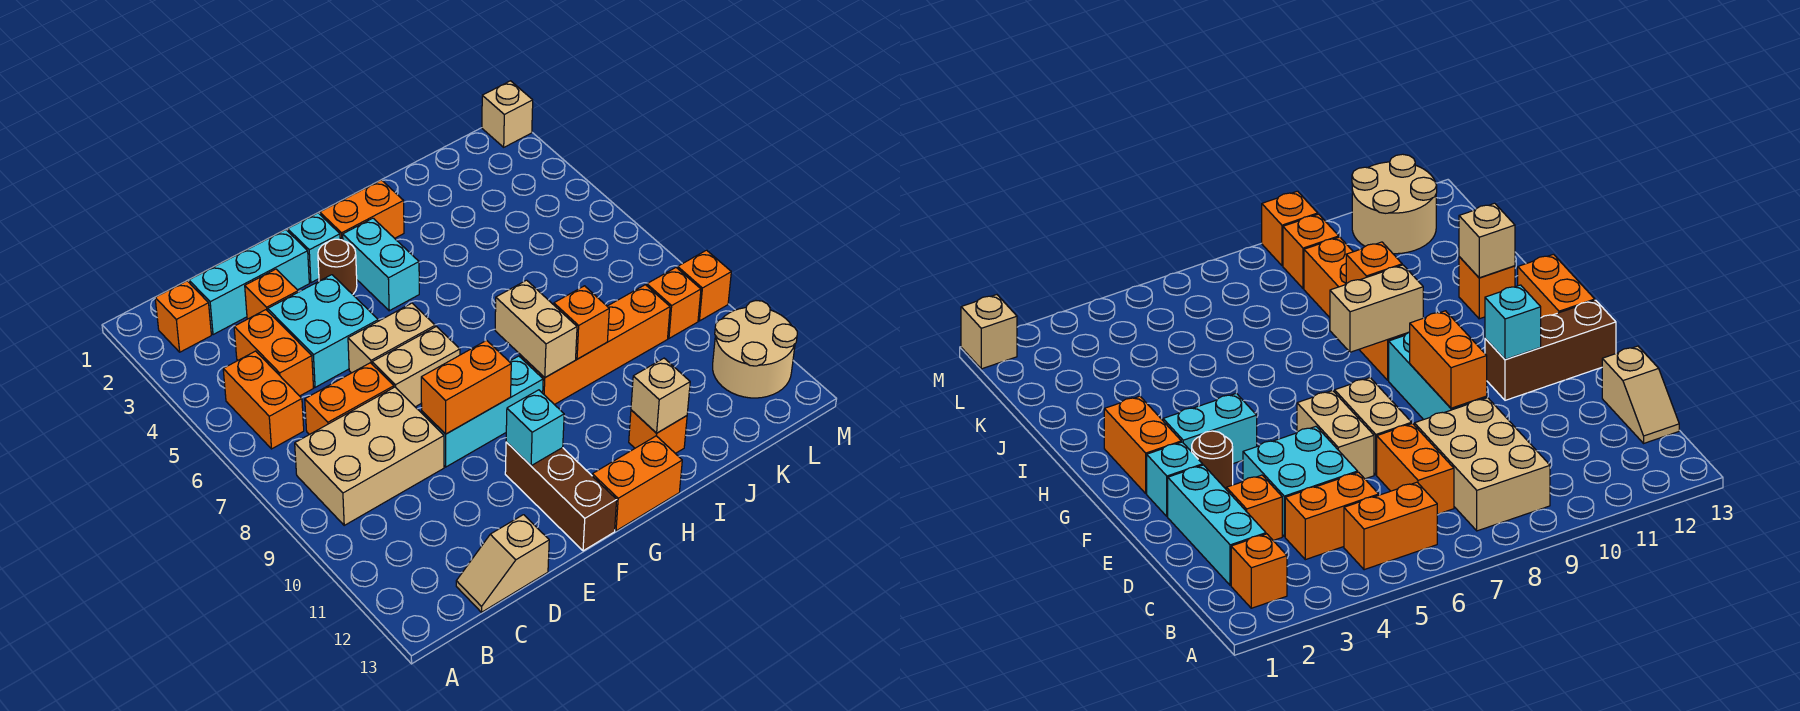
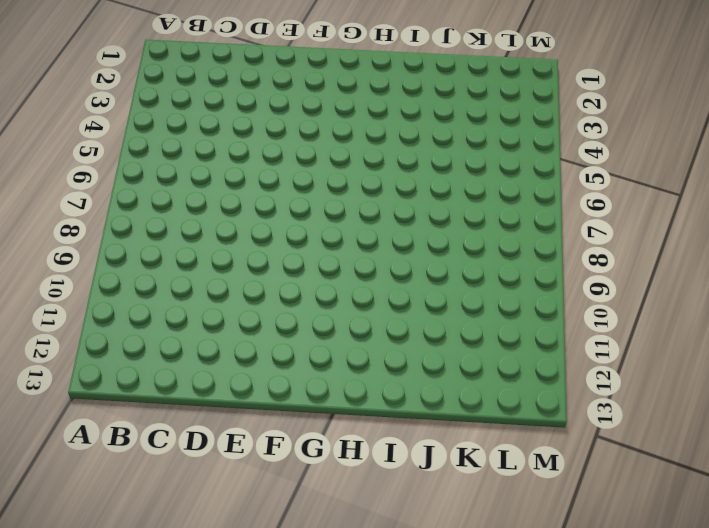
none -> orange 1x1 brick [155,281,211,352]
none -> orange 1x2 brick [223,351,304,449]
none -> tan 2x3 brick [295,387,444,525]

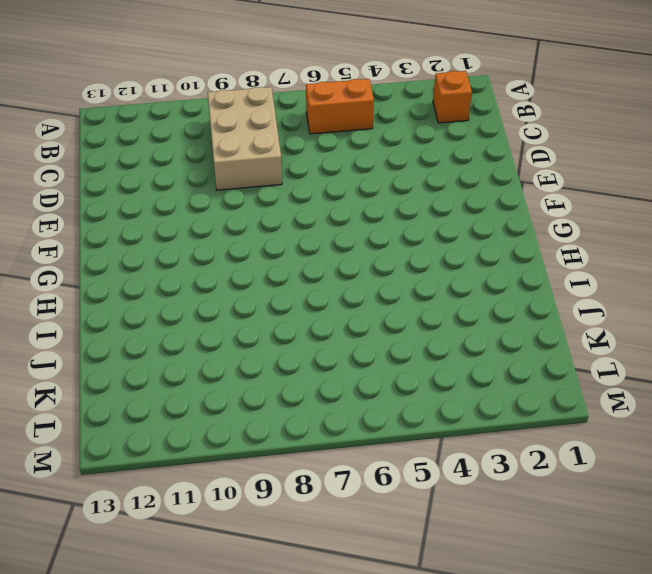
none -> cyan 1x3 brick [189,230,309,335]
none -> orange 1x2 brick [234,310,313,396]
none -> orange 1x2 brick [305,363,394,435]

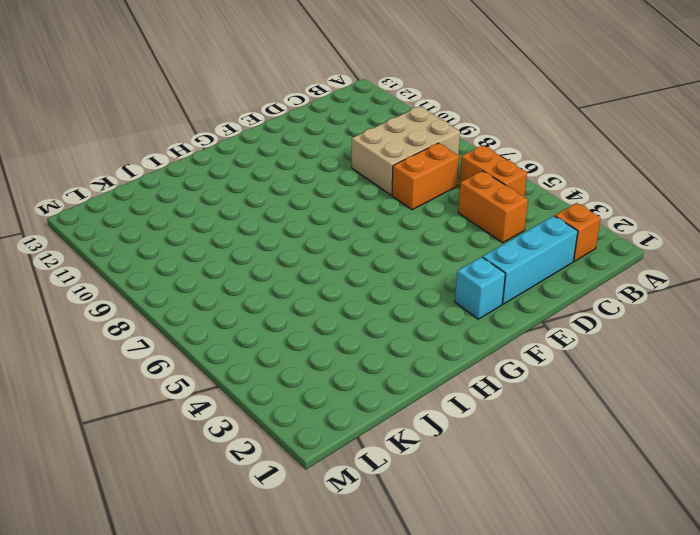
none -> tan 1x2 slope [456,515,549,612]
none -> orange 1x1 brick [245,269,298,319]
none -> cyan 2x2 brick [268,275,378,387]

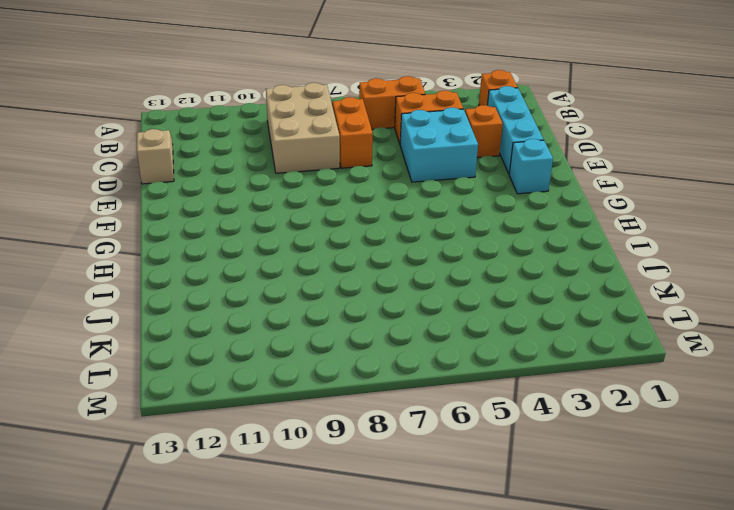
none -> tan 1x2 brick [348,303,435,373]
none -> tan 1x2 brick [372,327,460,407]
none -> cyan 1x3 brick [422,356,543,467]

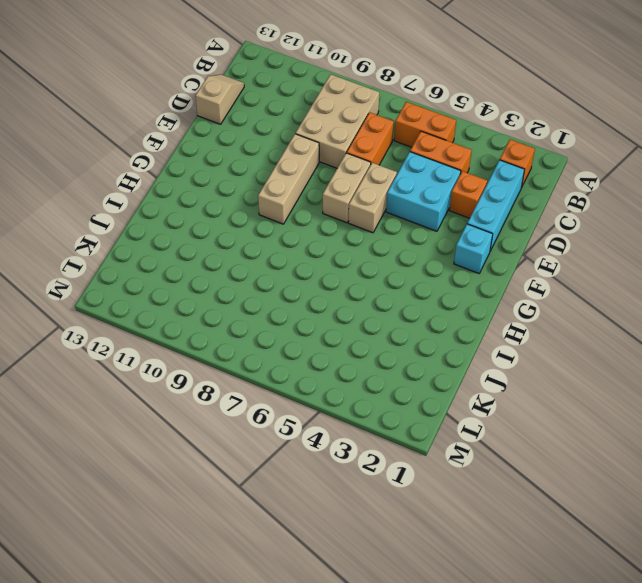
tan 1x3 brick [258,134,319,224] -> cyan 1x3 brick [422,356,543,467]
none -> brown 1x1 round brick [318,239,357,294]
none -> brown 1x3 brick [505,442,617,551]
none -> orange 1x2 brick [320,180,404,240]

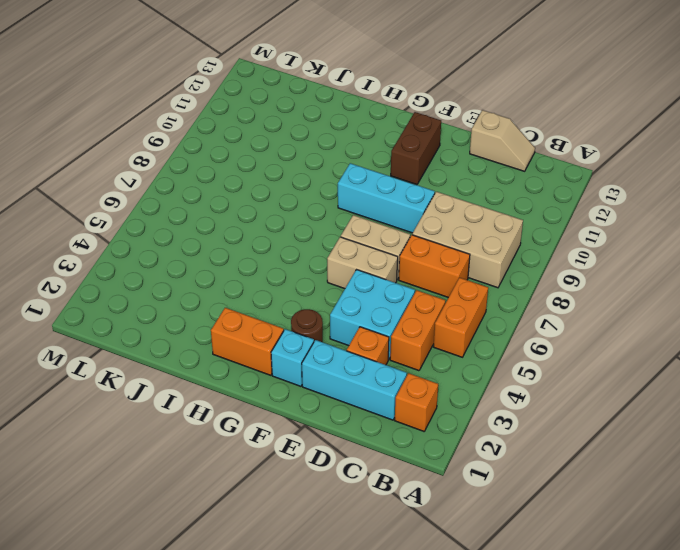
brown 1x2 brick [391,112,441,184] -> brown 1x3 brick [505,442,617,551]
none -> cyan 1x2 brick [343,218,419,311]
none -> orange 1x2 brick [592,436,682,531]
none -> orange 1x4 brick [520,285,670,405]

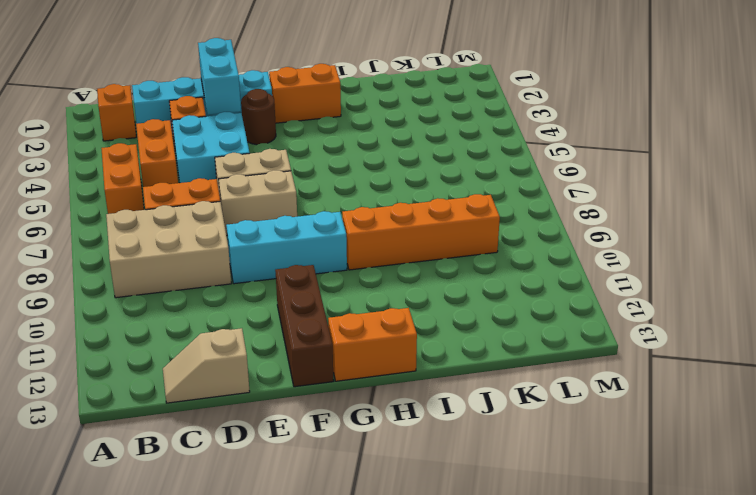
cyan 1x2 brick [198,38,241,115] -> cyan 1x2 brick moved to [343,218,419,311]
none -> orange 1x1 brick [629,410,687,453]
none -> orange 1x1 brick [647,268,701,338]
none -> tan 2x2 round brick [713,301,797,398]

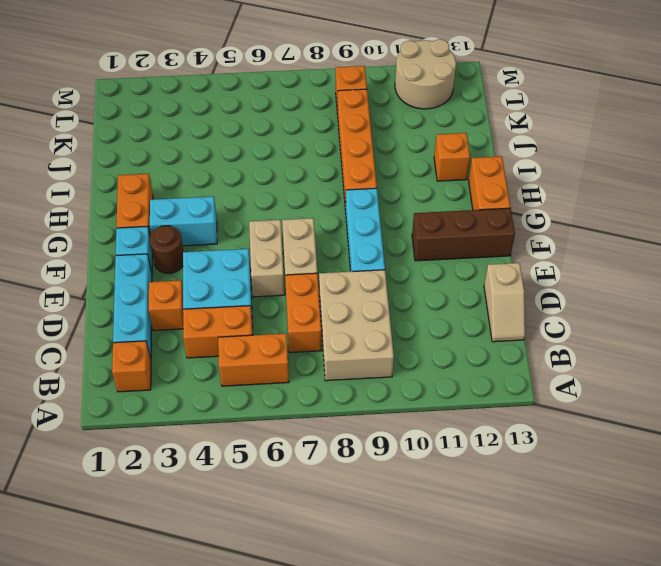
none -> tan 1x1 brick [482,81,533,147]
none -> orange 1x1 brick [678,250,731,321]
none -> orange 1x2 brick [421,340,511,434]

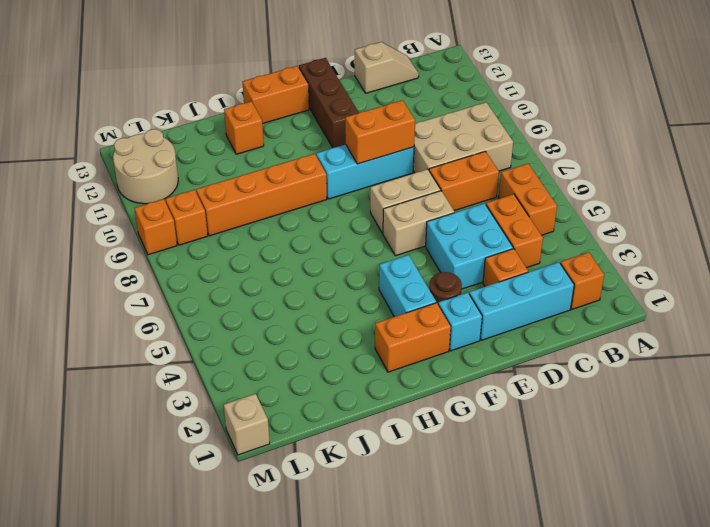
none -> cyan 1x1 brick [506,390,564,466]
none -> tan 1x2 brick [495,280,577,377]
none -> orange 1x1 brick [554,286,609,359]

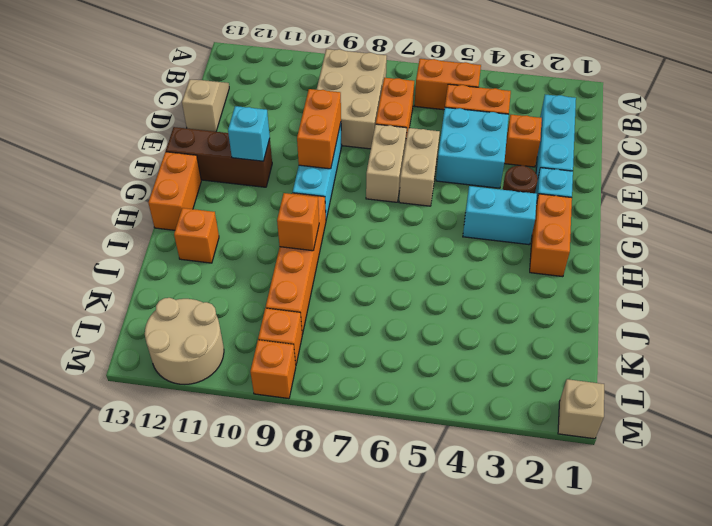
none -> orange 1x1 brick [155,281,211,352]
none -> tan 1x2 brick [495,280,577,377]
none -> tan 1x1 brick [631,358,690,433]

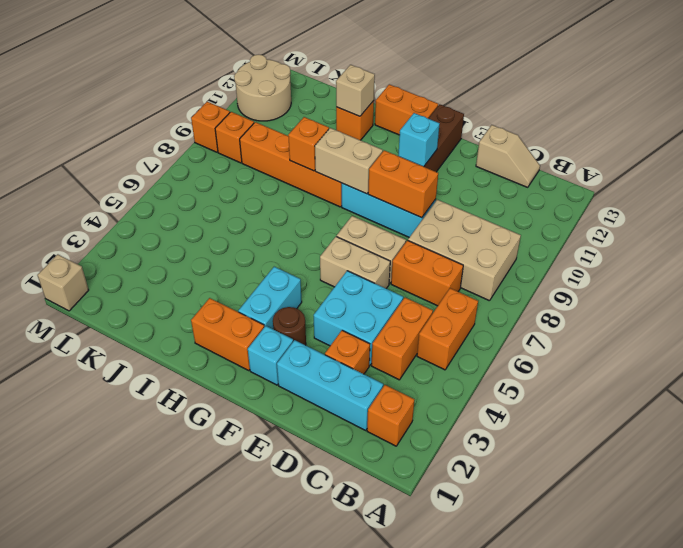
tan 1x2 brick [315,128,383,194] -> tan 1x2 brick turned to [495,280,577,377]

